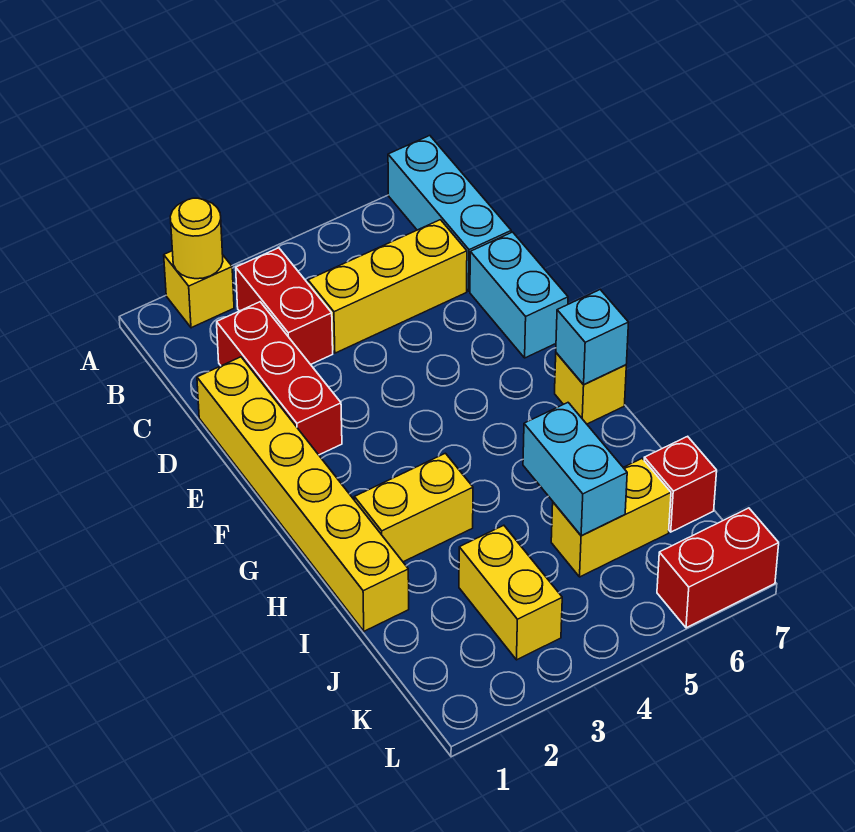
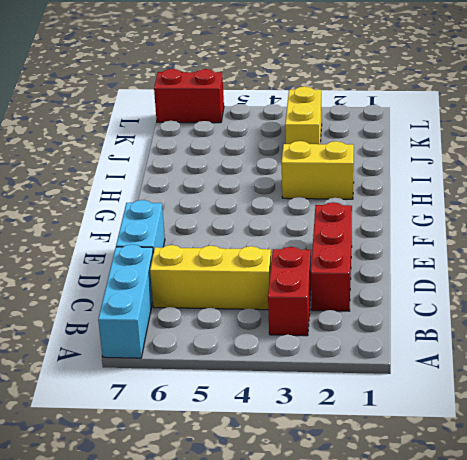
none -> yellow 1x1 brick [164,251,234,328]
none -> yellow 1x6 brick [197,357,409,631]
none -> yellow 1x1 brick [555,353,626,424]

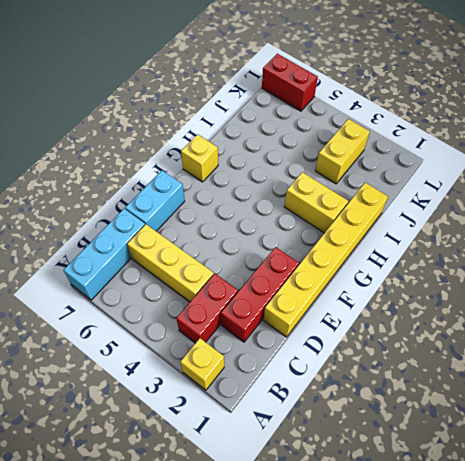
none -> yellow 1x2 brick [551,459,671,577]
none -> red 1x1 brick [644,436,717,532]
none -> yellow 1x1 round brick [170,198,223,279]

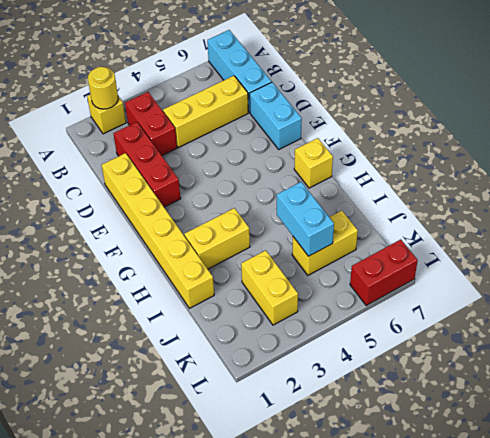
none -> red 1x1 brick [644,436,717,532]
none -> cyan 1x1 brick [556,290,629,385]

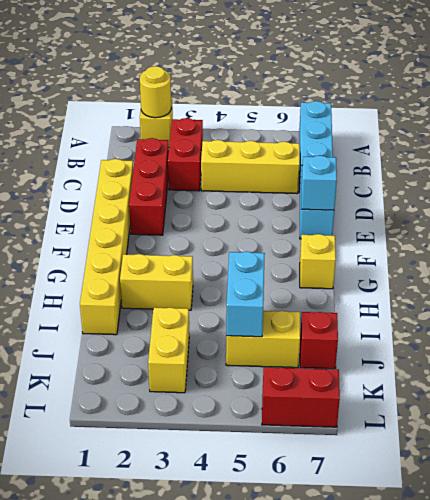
cyan 1x1 brick [301,156,337,210] -> cyan 1x1 brick moved to [556,290,629,385]

